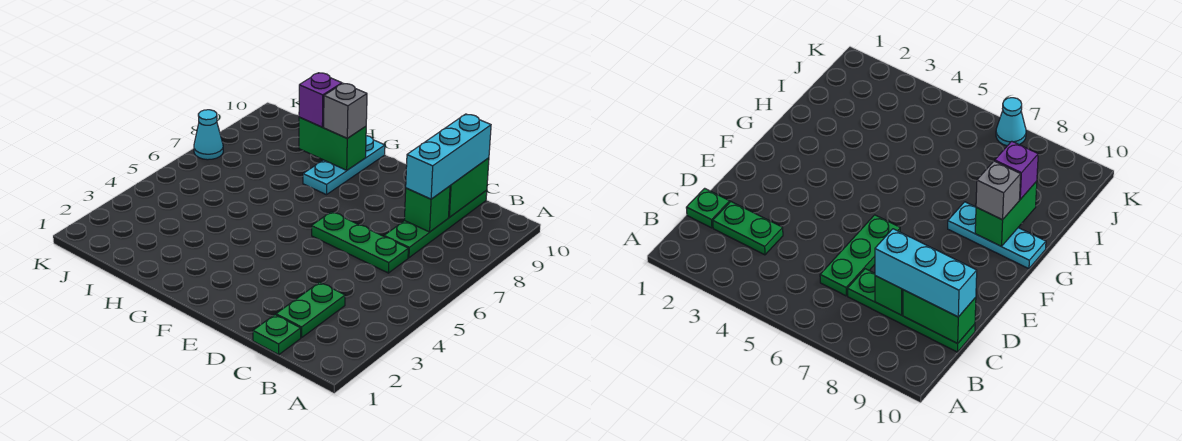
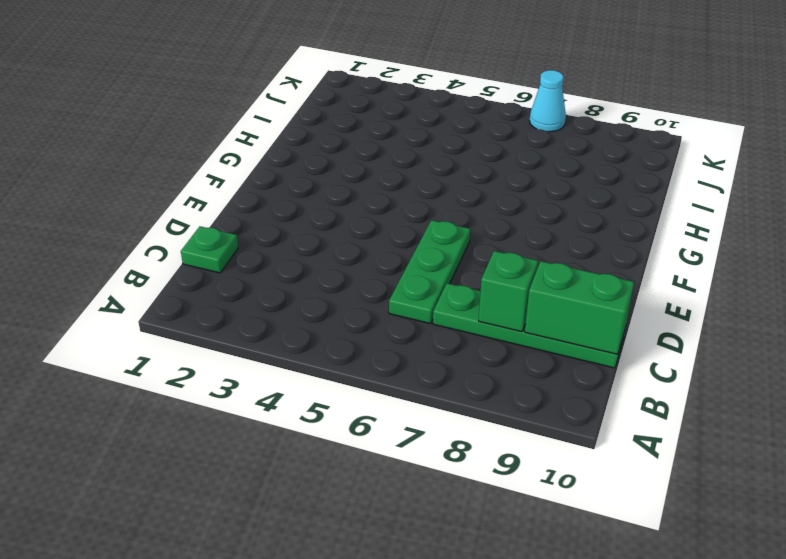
none -> green 1x2 plate [276,282,345,338]
none -> cyan 1x3 plate [303,136,385,195]
none -> green 1x2 brick [299,117,366,170]

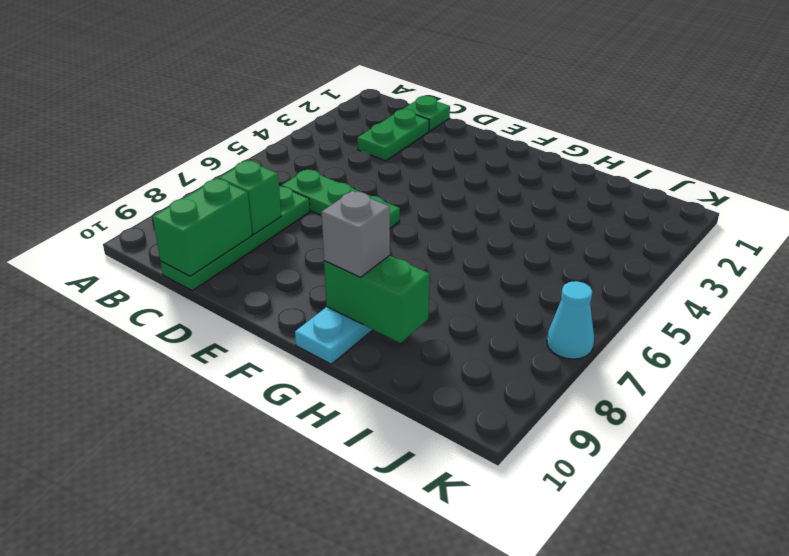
none -> cyan 1x3 brick [406,114,491,199]
none -> purple 1x1 brick [299,73,342,127]

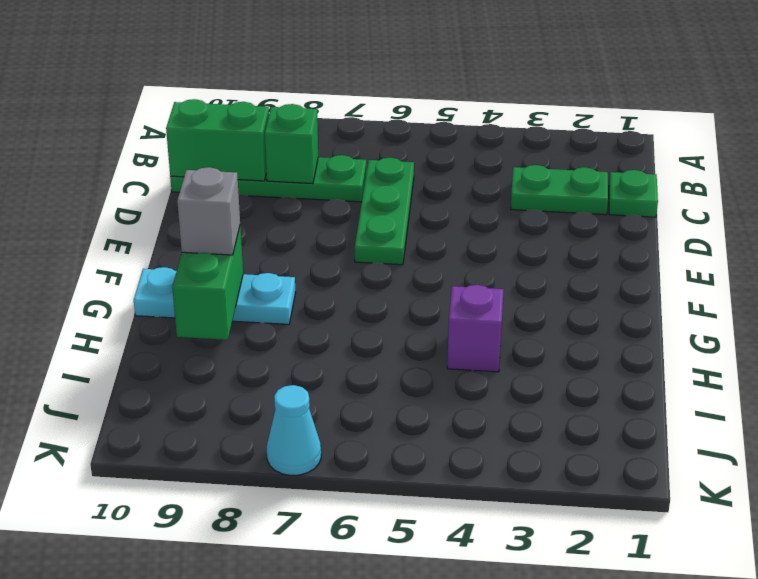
purple 1x1 brick [447,285,504,372] -> purple 1x1 brick moved to [299,73,342,127]
none -> cyan 1x3 brick [406,114,491,199]

